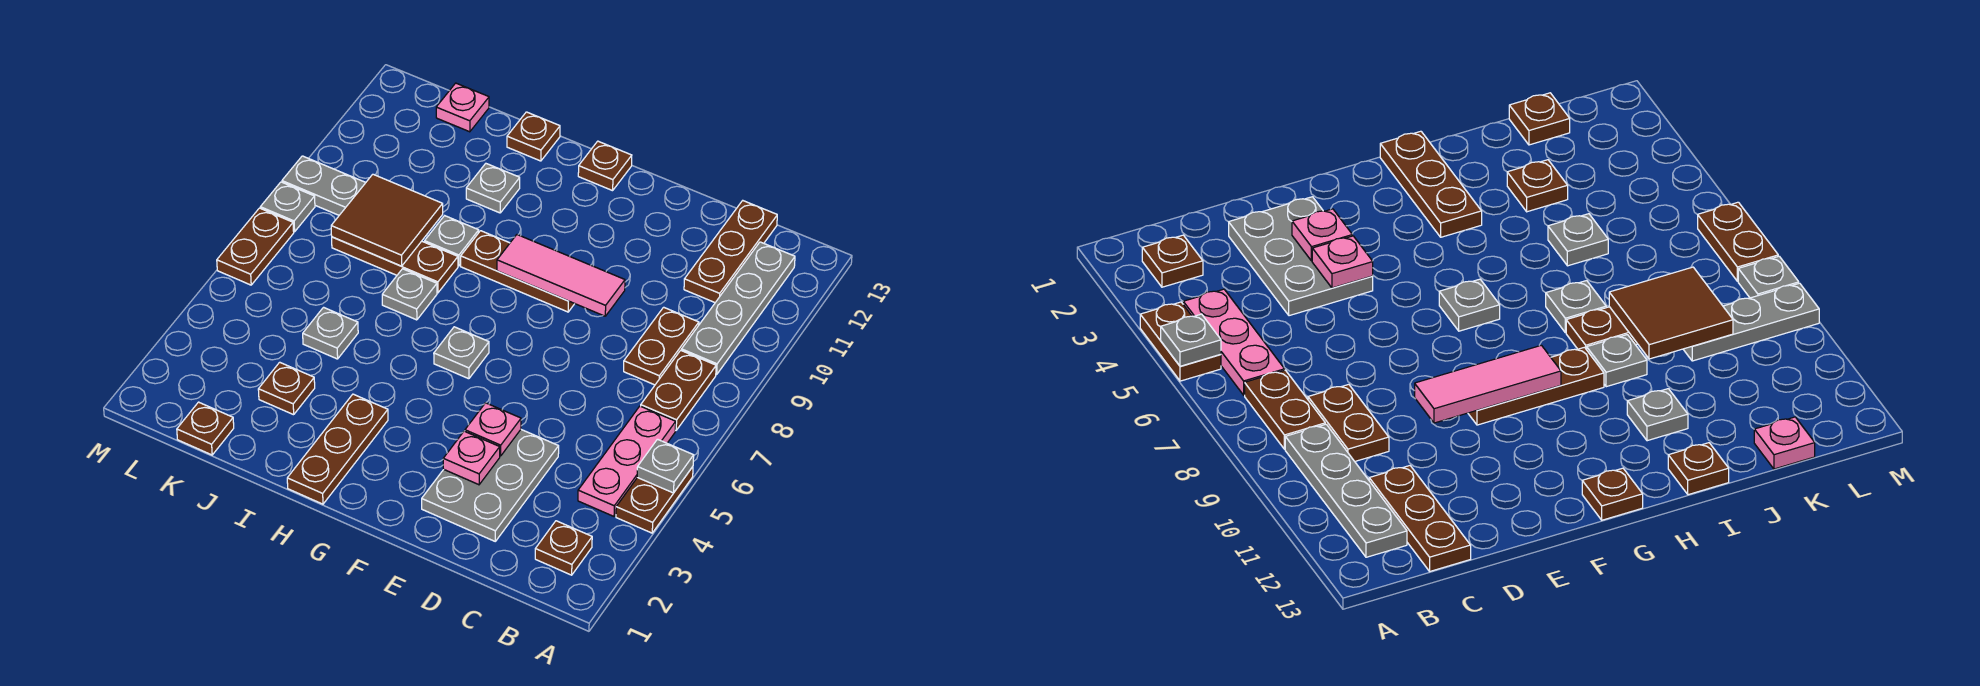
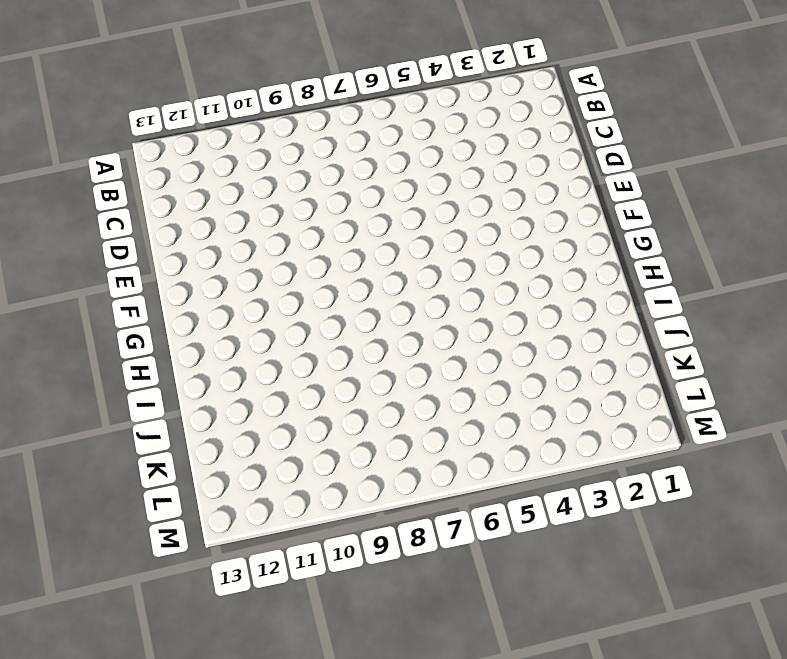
none -> brown 1x2 plate [616,467,693,533]
none -> brown 1x1 plate [535,521,592,575]
none -> pink 1x3 plate [578,406,676,516]

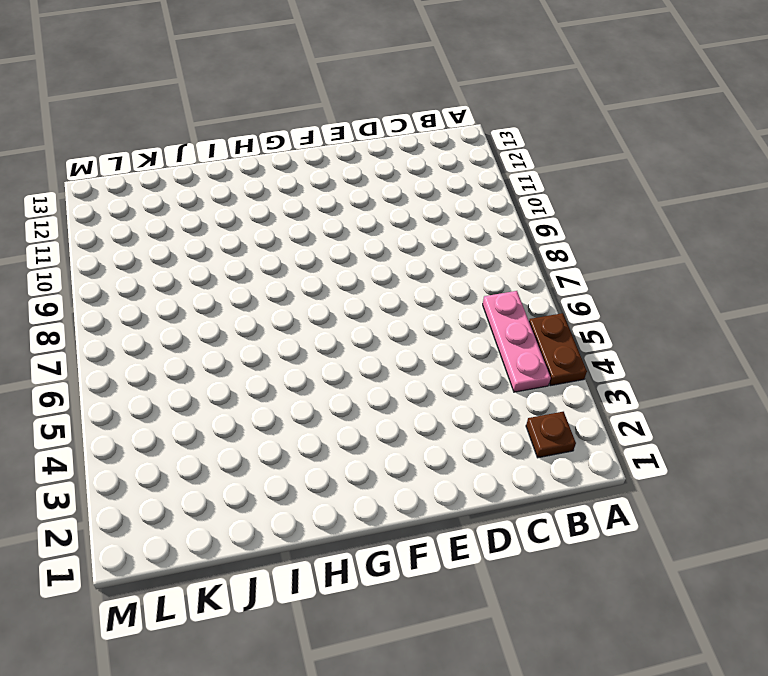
none -> brown 1x2 plate [641,350,716,430]
none -> grey 1x4 plate [681,242,795,375]
none -> brown 1x2 plate [624,307,699,385]

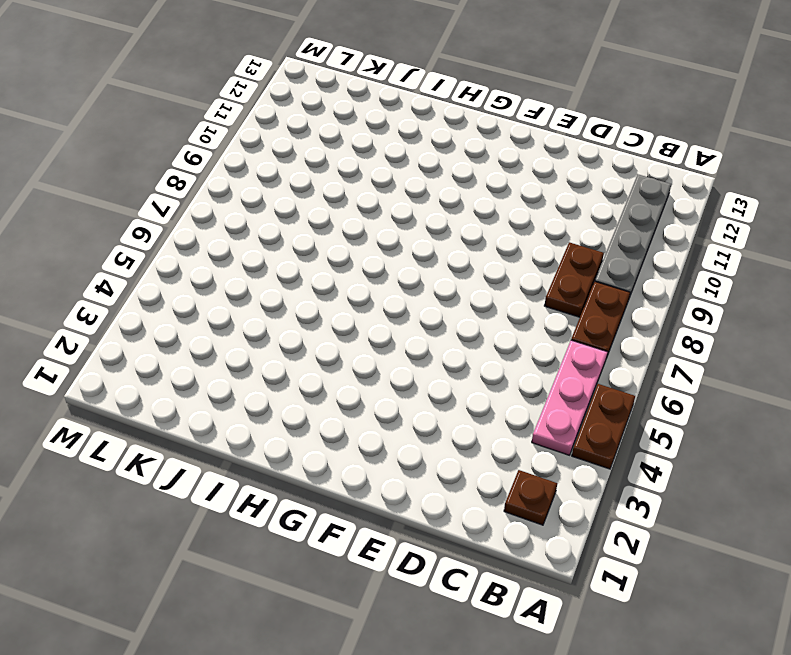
none -> brown 1x3 plate [684,201,777,302]
none -> grey 2x3 plate [422,430,559,541]
none -> brown 1x3 plate [461,231,575,312]

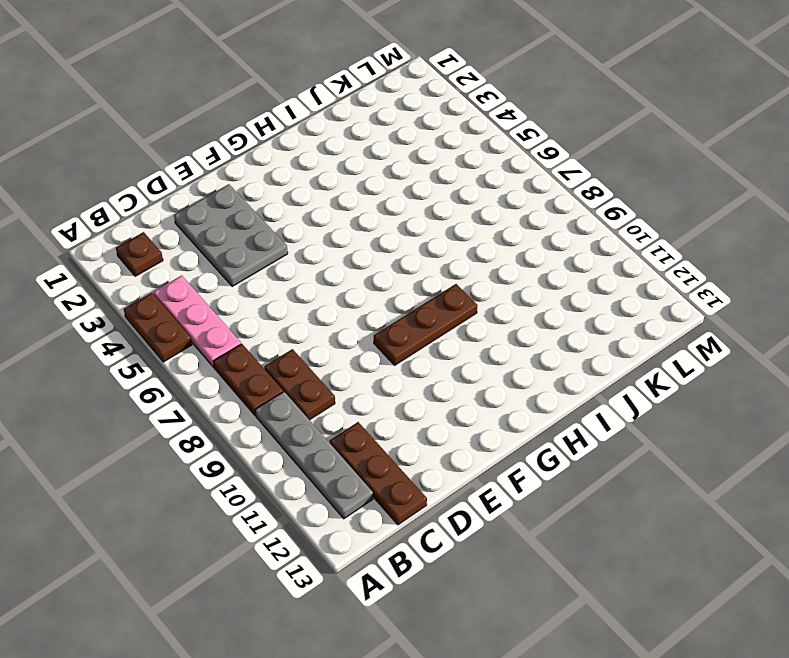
none -> grey 1x1 plate [434,327,489,379]
none -> brown 1x1 plate [578,141,632,191]
none -> brown 1x3 plate [287,394,388,504]

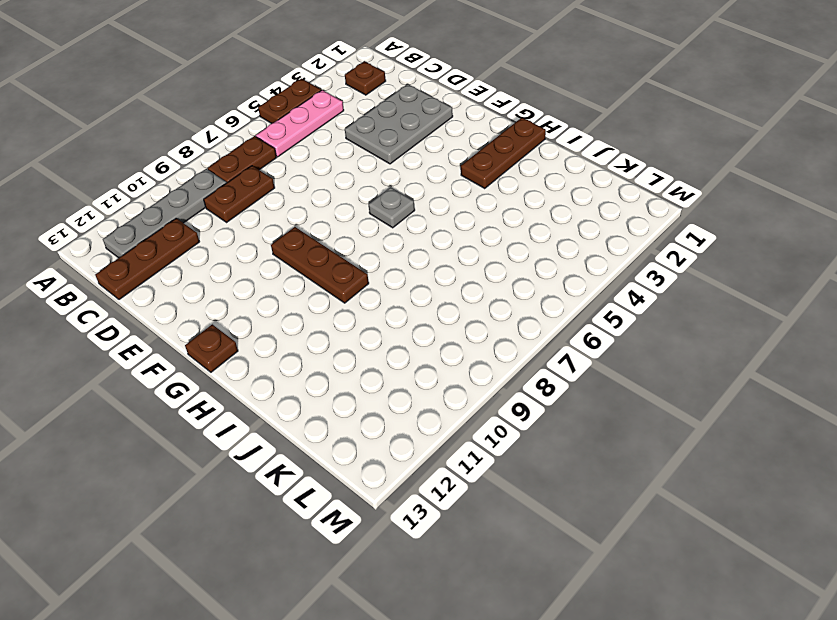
none -> grey 1x1 plate [382,269,437,320]
none -> brown 1x3 plate [332,237,458,293]
none -> grey 1x1 plate [425,216,479,266]

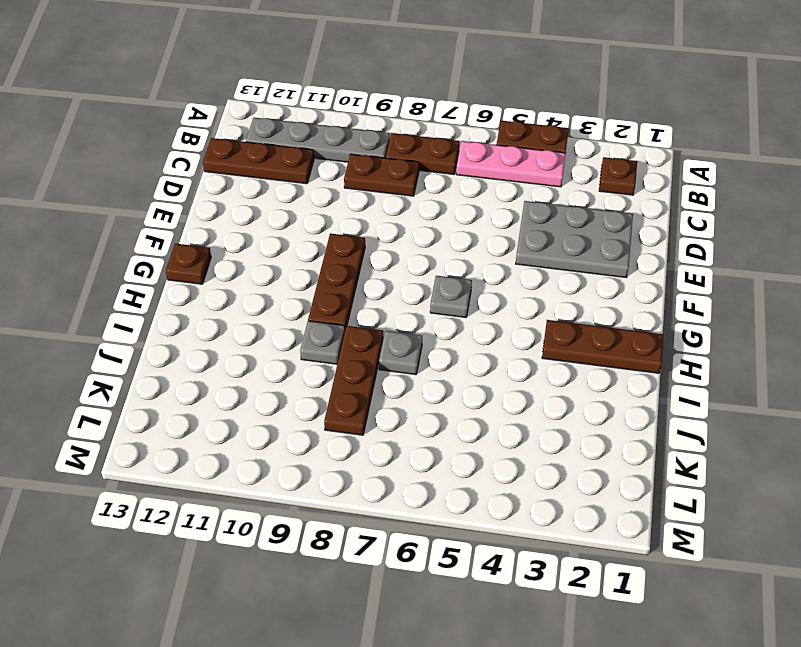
none -> grey 1x1 plate [466,164,520,213]
none -> brown 1x1 plate [507,112,560,161]
none -> brown 1x1 plate [258,362,315,415]

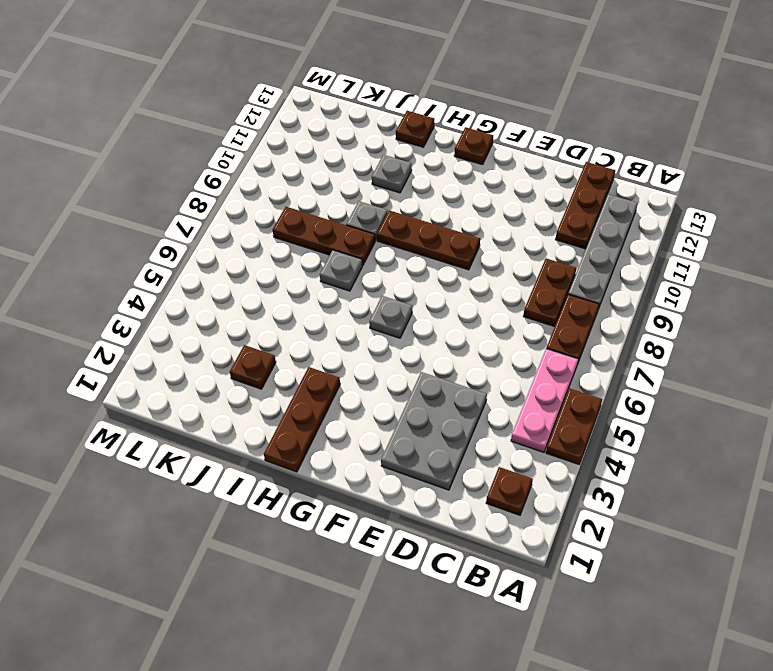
none -> grey 1x1 plate [303,307,358,359]
none -> brown 1x1 plate [177,402,234,455]
none -> grey 1x3 plate [282,156,366,215]

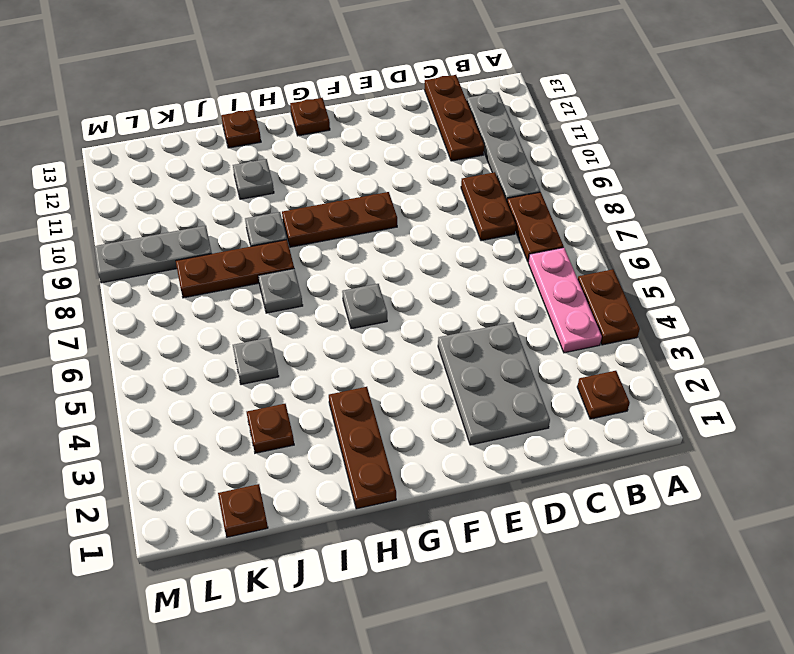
none -> pink 1x1 plate [436,83,489,132]
none -> brown 1x2 plate [217,208,294,285]
none -> grey 1x1 plate [260,182,315,232]

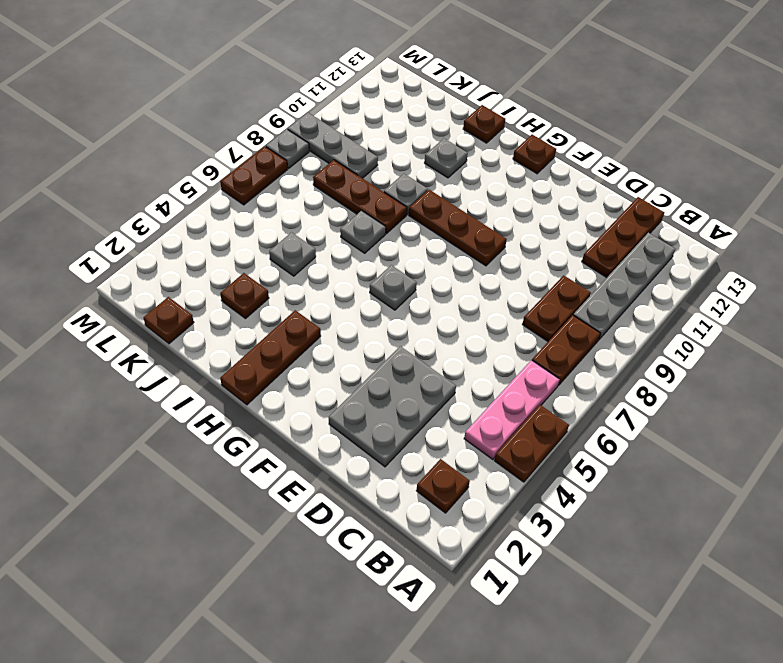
none -> pink 1x1 plate [436,83,489,132]
none -> grey 1x1 plate [637,439,694,493]
none -> pink 1x1 plate [443,431,500,485]

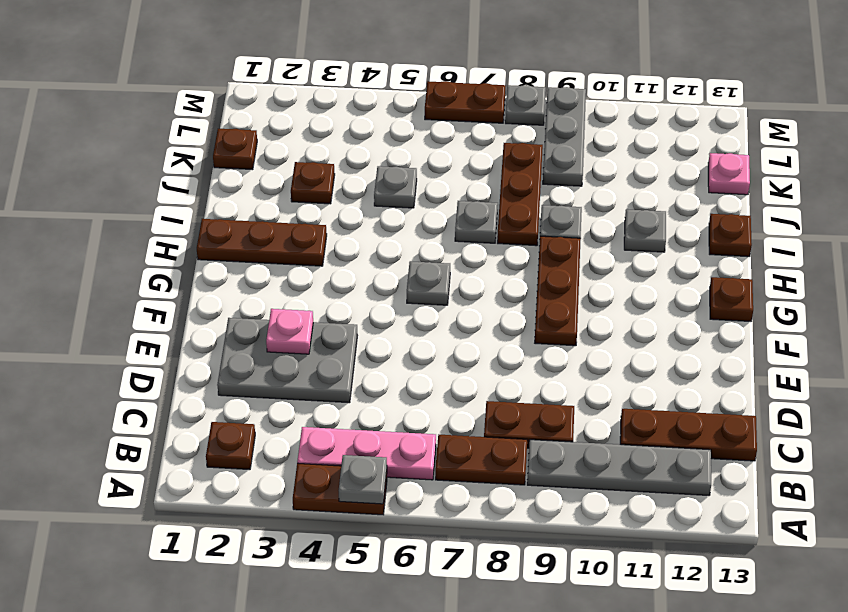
none -> pink 1x1 plate [465,403,521,456]
none -> pink 1x3 tile [497,235,625,316]
none -> brown 2x2 tile [331,174,443,266]

